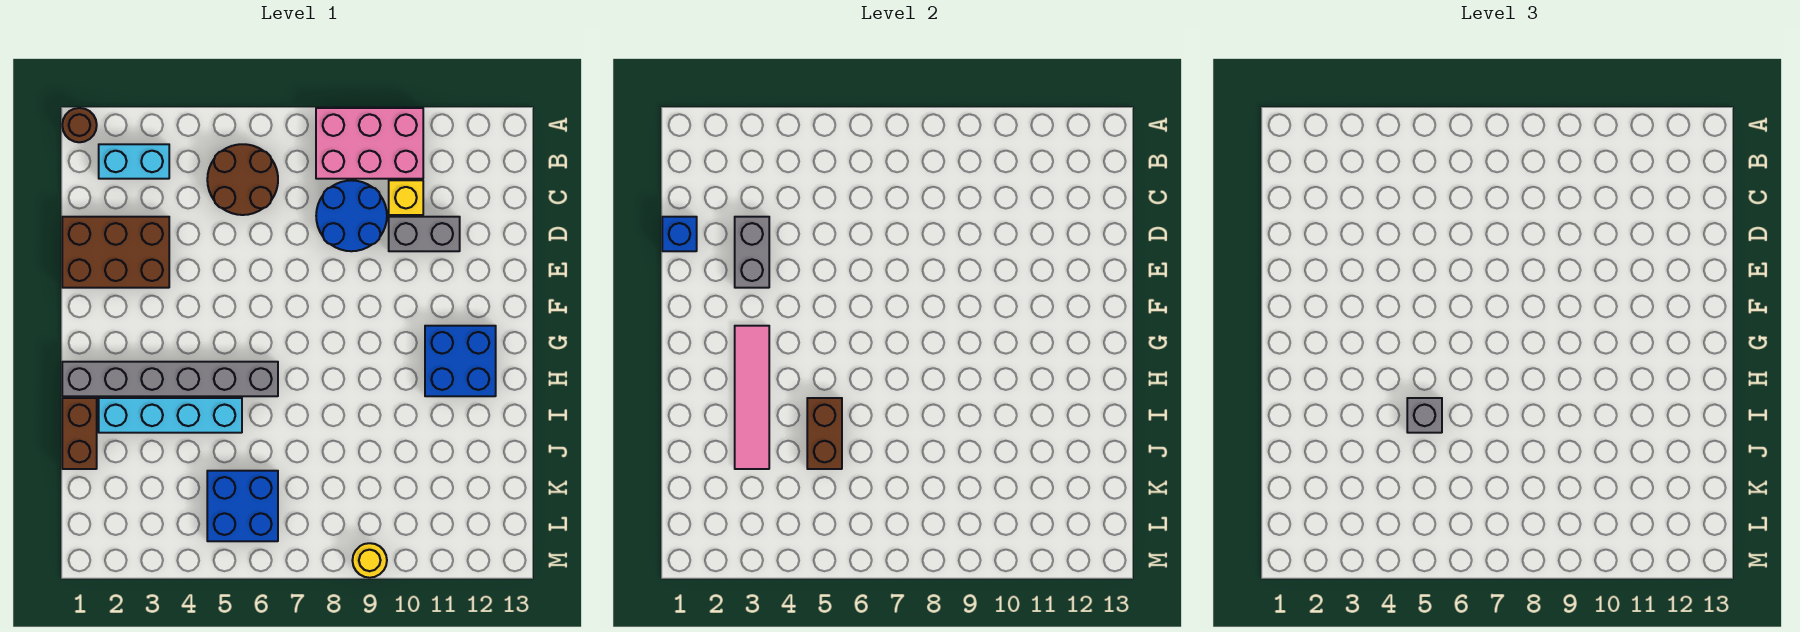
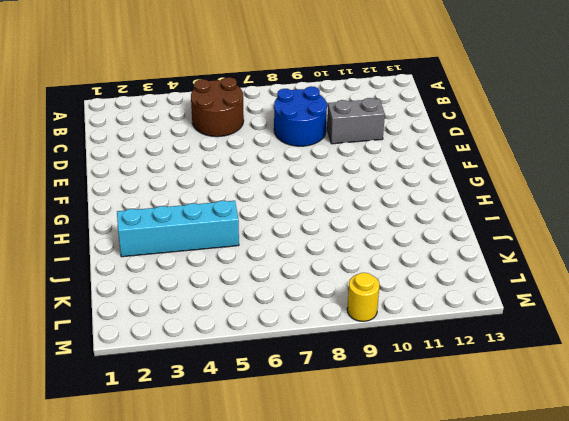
none -> brown 1x1 round brick [62,108,97,142]
none -> pink 2x3 brick [316,108,423,179]
none -> cyan 1x2 brick [99,144,169,179]

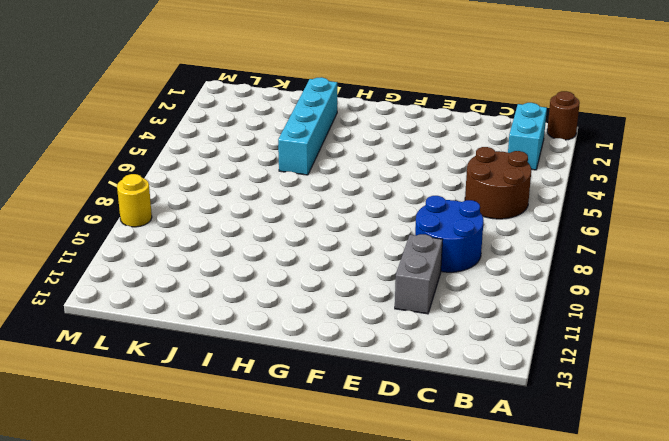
none -> pink 2x3 brick [316,108,423,179]
none -> yellow 1x1 brick [389,180,423,215]
none -> brown 2x3 brick [62,217,169,288]

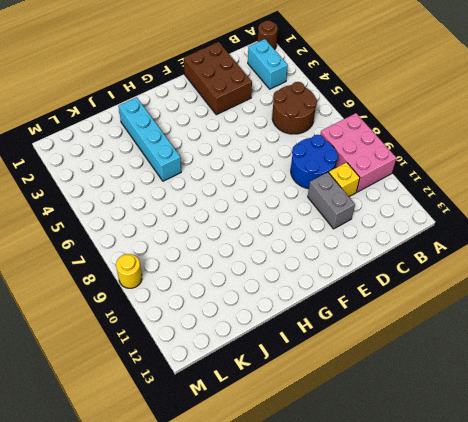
none -> blue 2x2 brick [425,326,496,396]
none -> grey 1x6 brick [62,362,278,396]
none -> brown 1x2 brick [62,398,97,469]

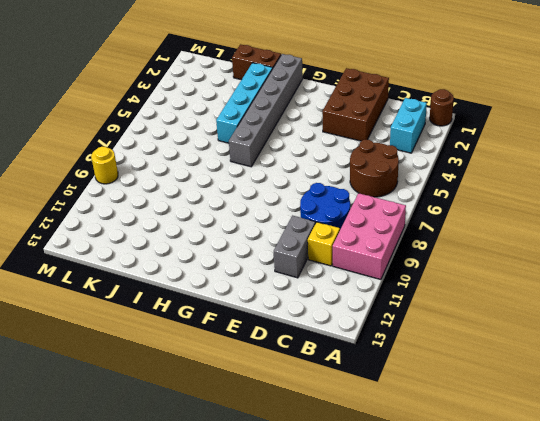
none -> blue 2x2 brick [425,326,496,396]
none -> blue 2x2 brick [207,471,278,541]
none -> blue 1x1 brick [662,217,697,251]

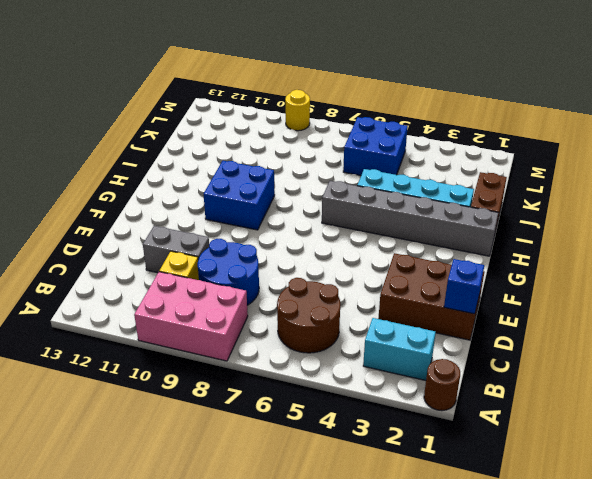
blue 2x2 brick [204,161,275,230] -> blue 2x2 brick moved to [425,326,496,396]
none -> grey 1x2 brick [735,217,769,288]
none -> pink 1x4 tile [735,326,769,469]
none -> brown 1x2 brick [807,398,842,469]

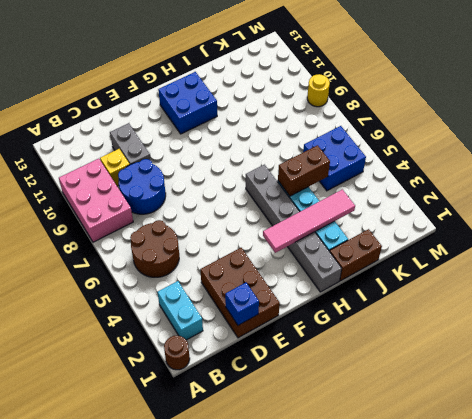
none -> grey 1x2 brick [735,217,769,288]
none -> grey 1x1 brick [1407,398,1442,433]

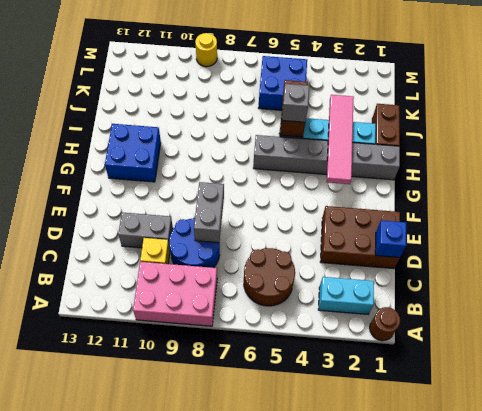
grey 1x2 brick [194,182,224,243] -> grey 1x2 brick moved to [735,217,769,288]

